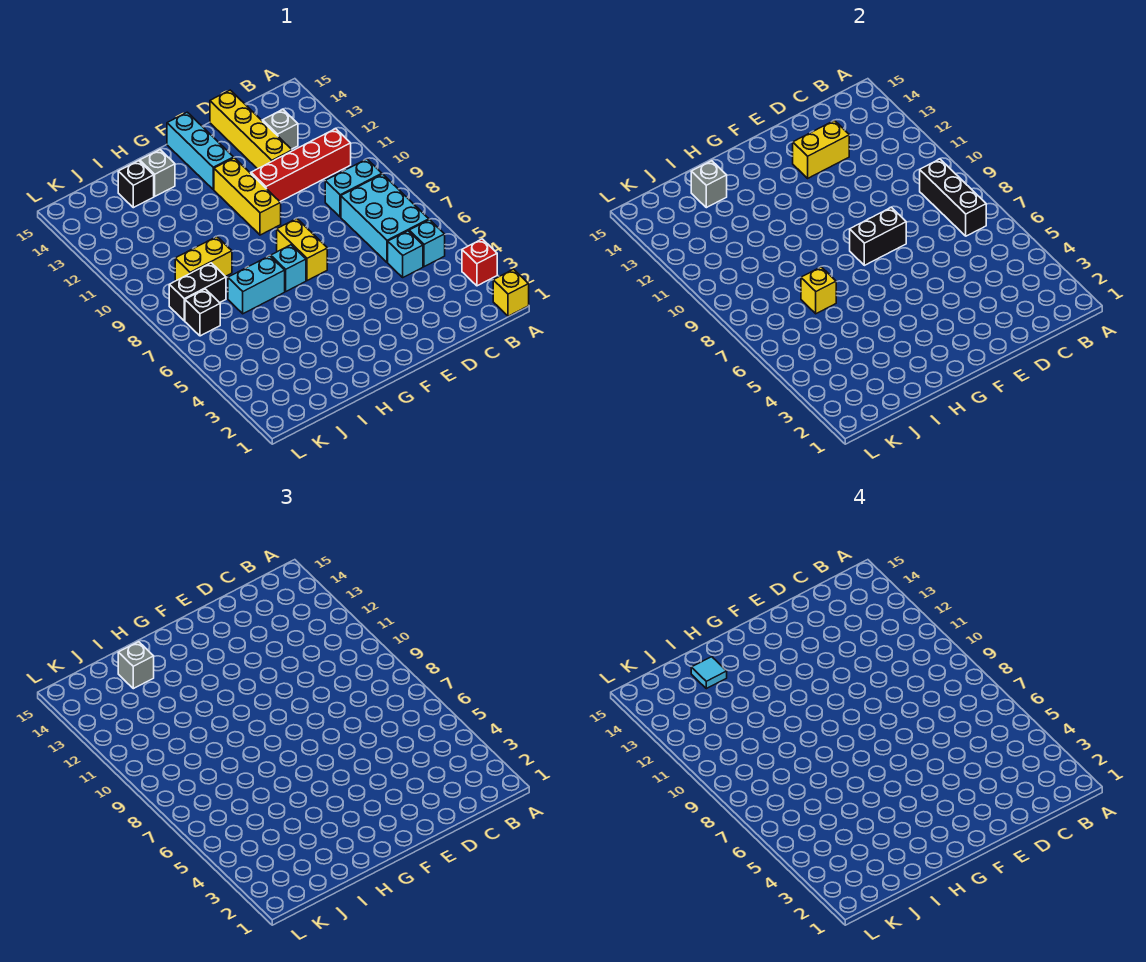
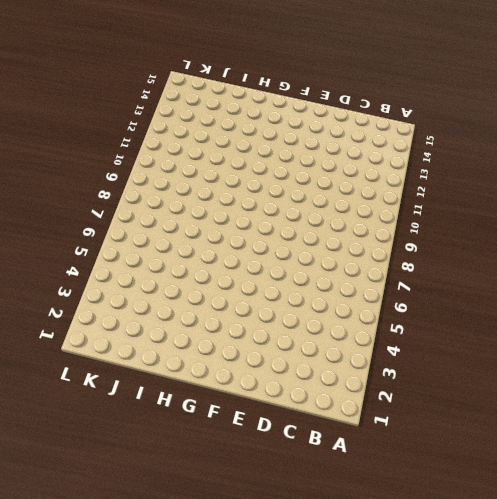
none -> yellow 1x1 brick [493,269,529,316]
none -> red 1x1 brick [462,239,497,286]
none -> cyan 1x1 brick [409,220,445,267]

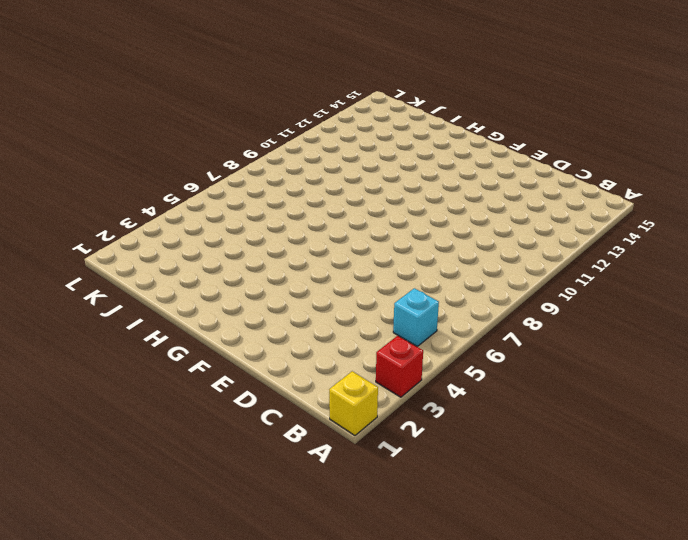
none -> cyan 2x3 brick [341,174,429,262]
none -> cyan 1x2 brick [325,159,382,217]
none -> red 1x4 brick [251,129,351,201]

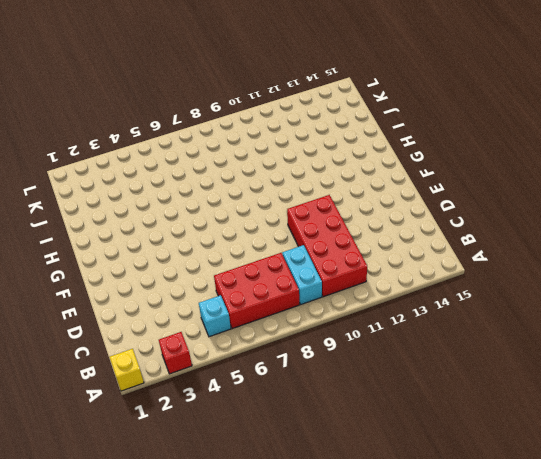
red 2x3 brick [214,253,299,329] -> cyan 2x3 brick [341,174,429,262]
red 2x4 brick [287,195,367,297] -> red 1x4 brick [251,129,351,201]
none -> cyan 1x1 brick [388,231,423,277]
none -> grey 1x1 brick [263,110,298,149]
none -> yellow 1x4 brick [210,90,292,169]

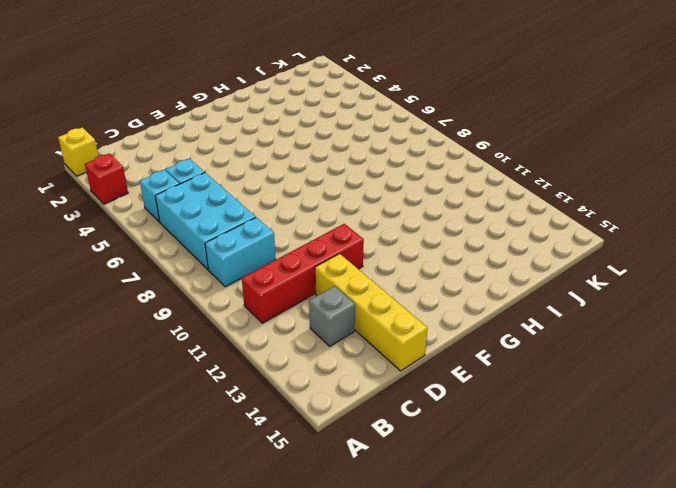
none -> yellow 1x2 brick [277,218,327,281]
none -> yellow 1x3 brick [214,158,281,235]
none -> cyan 1x3 brick [167,112,234,189]

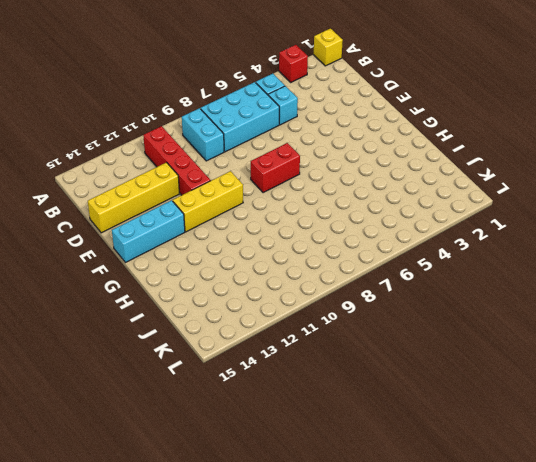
red 1x2 brick [251,143,300,193] -> yellow 1x2 brick [277,218,327,281]
none -> grey 1x1 brick [263,110,298,149]
none -> cyan 1x1 brick [271,245,306,291]
none -> cyan 1x2 brick [228,256,285,314]

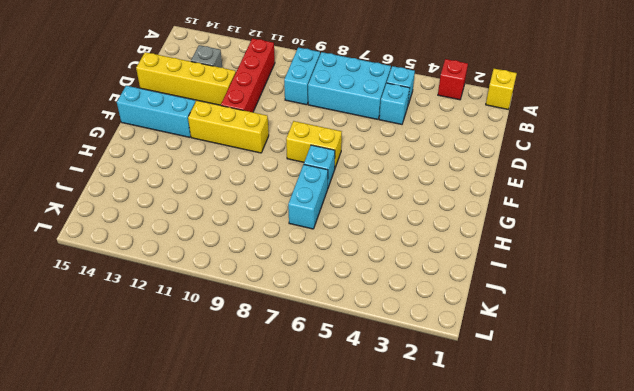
none -> grey 1x1 brick [140,150,175,196]
none -> yellow 1x2 brick [175,237,232,281]
none -> black 1x1 brick [118,161,154,208]

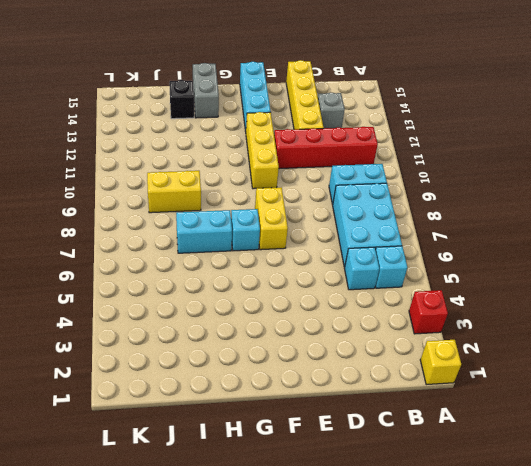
grey 1x2 brick [193,63,219,118] -> grey 1x1 brick [140,150,175,196]
none -> black 1x2 brick [169,263,226,321]
none -> black 1x1 brick [185,289,220,336]
none -> black 1x3 brick [920,159,986,236]

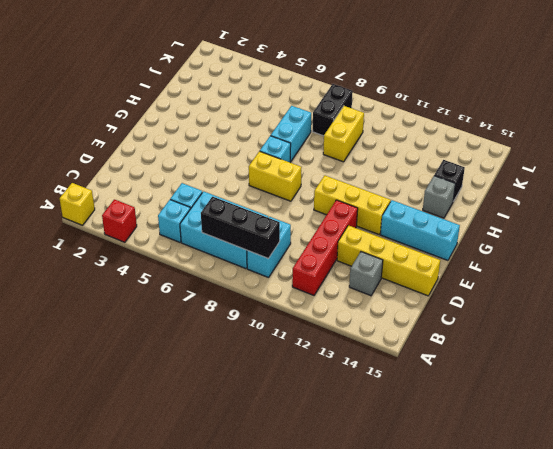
none -> black 1x1 brick [185,289,220,336]
none -> yellow 1x2 brick [793,120,849,178]
none -> black 1x2 brick [850,207,906,265]

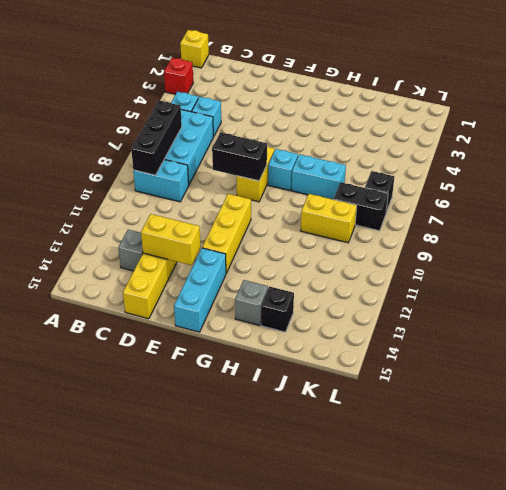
none -> red 1x4 brick [251,129,351,201]
none -> yellow 1x1 brick [801,267,836,314]
none -> grey 1x1 brick [691,161,727,208]

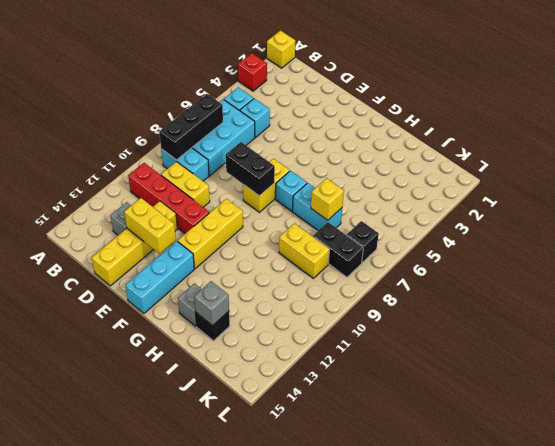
yellow 1x2 brick [161,162,210,207] -> none
none -> grey 1x1 brick [118,642,154,689]
none -> cyan 1x1 tile [691,657,727,689]

